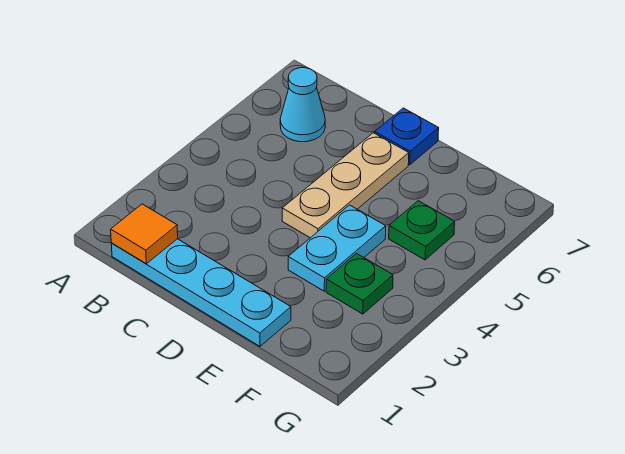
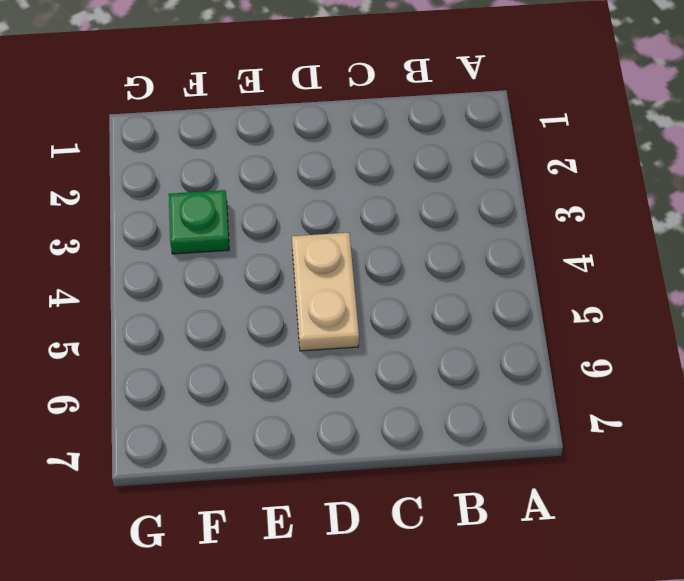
tan 1x2 plate [292,233,359,351] -> tan 1x3 plate [282,133,409,238]
none -> cyan 1x4 plate [111,239,291,346]
none -> cyan 1x1 cone [280,68,325,142]

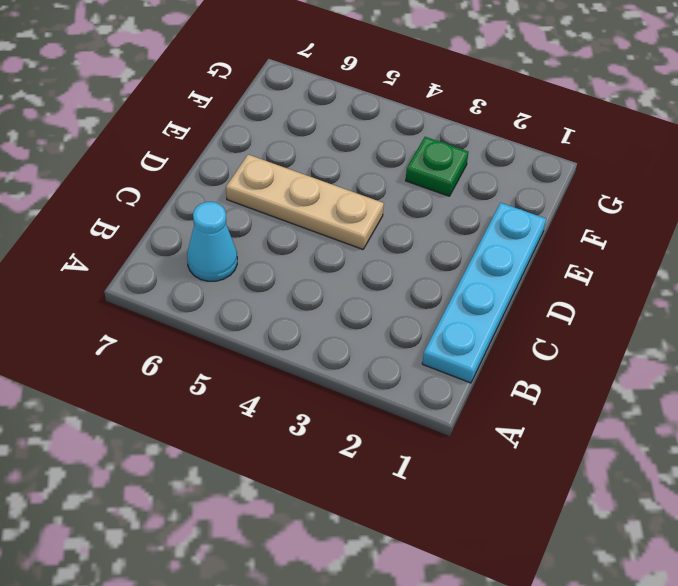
none -> blue 1x1 plate [375,108,439,165]
none -> cyan 1x2 plate [288,205,386,291]

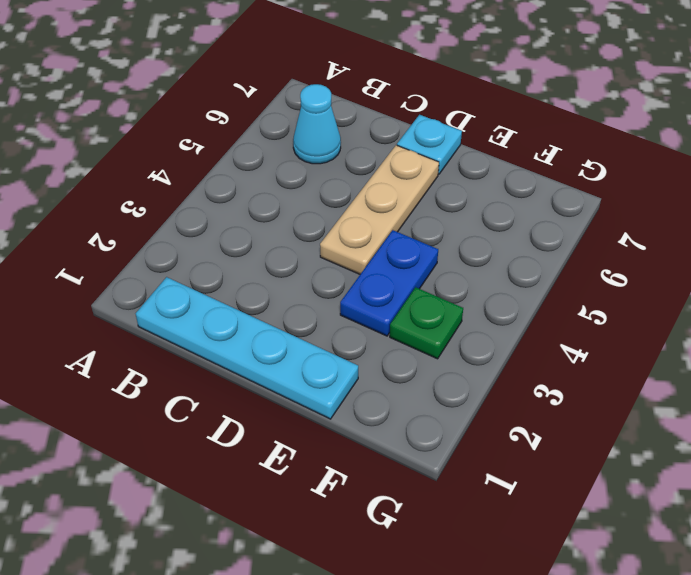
cyan 1x1 plate [397,115,462,174] -> blue 1x1 plate [375,108,439,165]
blue 1x2 plate [340,230,438,336] -> cyan 1x2 plate [288,205,386,291]
none -> green 1x1 plate [389,201,455,260]
none -> orange 1x1 tile [111,204,178,264]

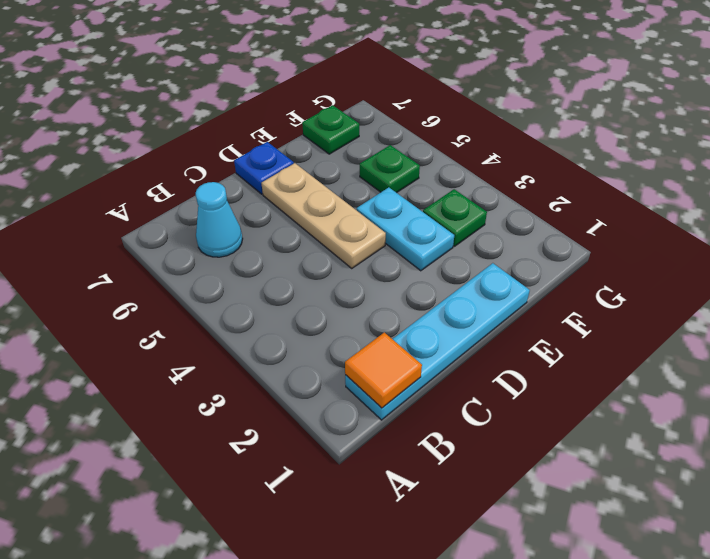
green 1x1 plate [302,105,359,154] -> none

